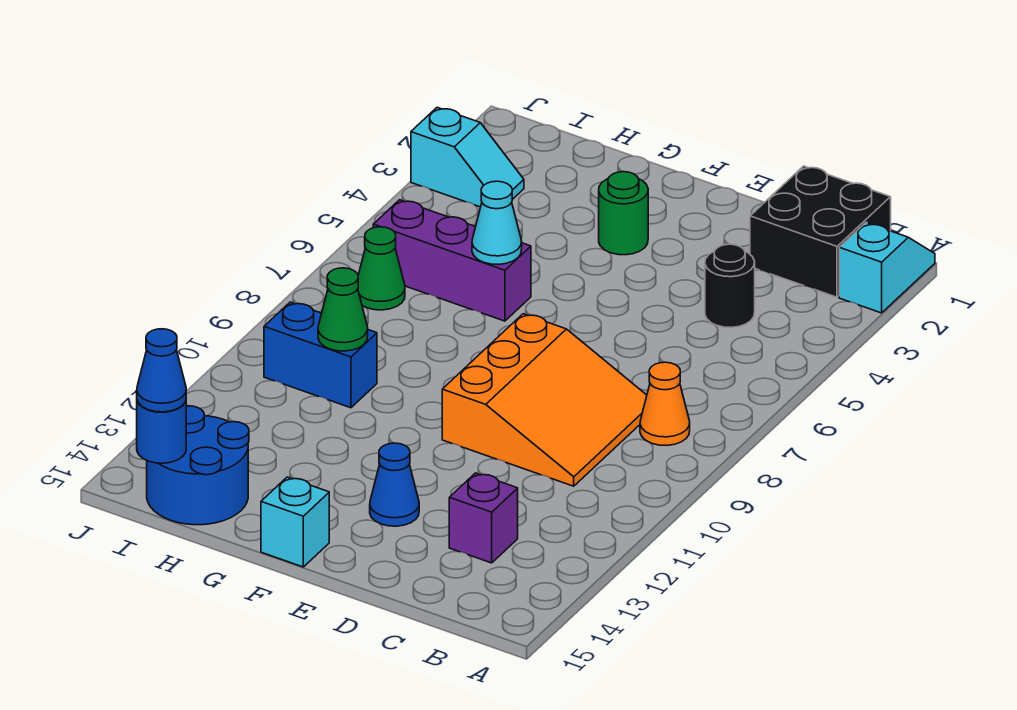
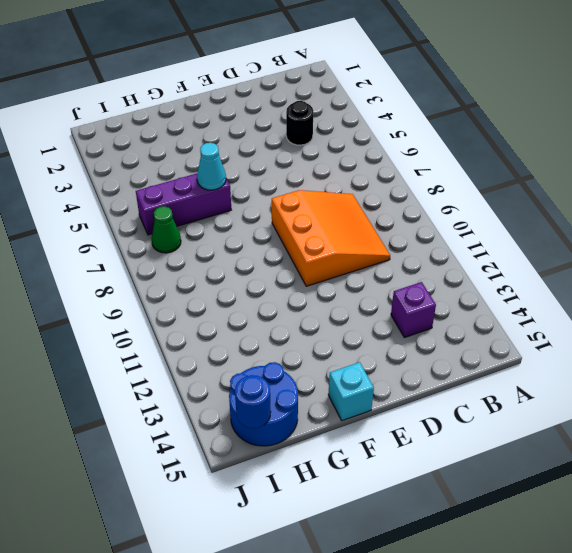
none -> cyan 1x2 slope [839,223,935,313]
none -> black 2x2 brick [750,166,891,297]
none -> orange 1x1 cone [640,362,690,446]

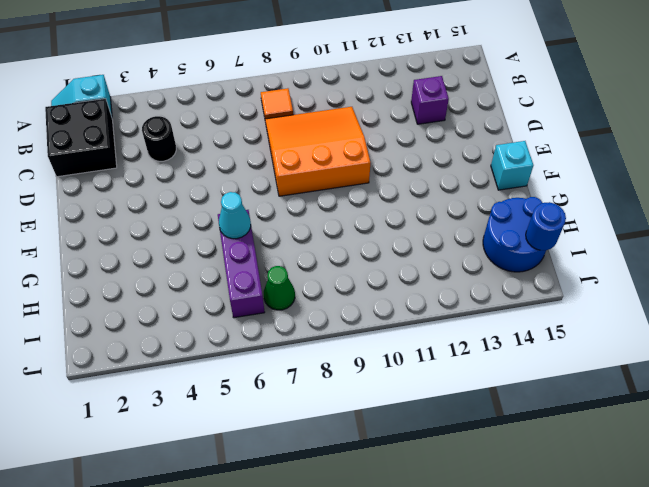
orange 1x1 tile [261,88,293,119] -> orange 1x1 cone [640,362,690,446]
none -> blue 1x1 cone [370,443,419,526]
none -> green 1x1 round brick [599,172,648,255]
none -> blue 1x2 brick [264,302,377,408]

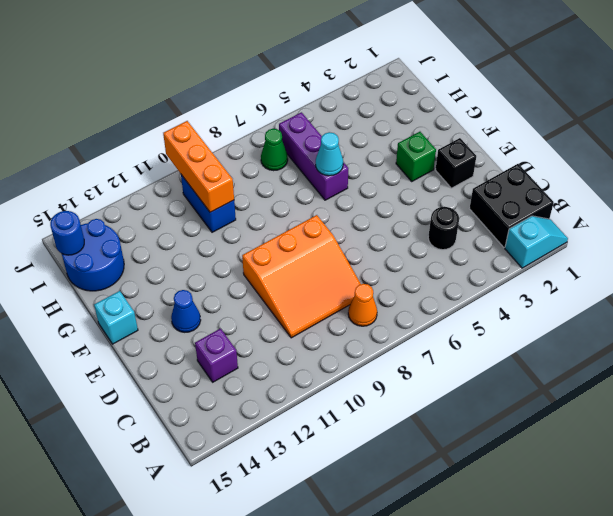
black 1x1 brick [436,138,476,188] -> none
green 1x1 brick [396,132,436,181] -> green 1x1 round brick [599,172,648,255]
orange 1x3 brick [163,121,234,212] -> green 1x1 cone [318,268,368,351]
none -> cyan 1x2 slope [411,108,524,207]
none -> blue 1x1 cone [137,329,186,412]

